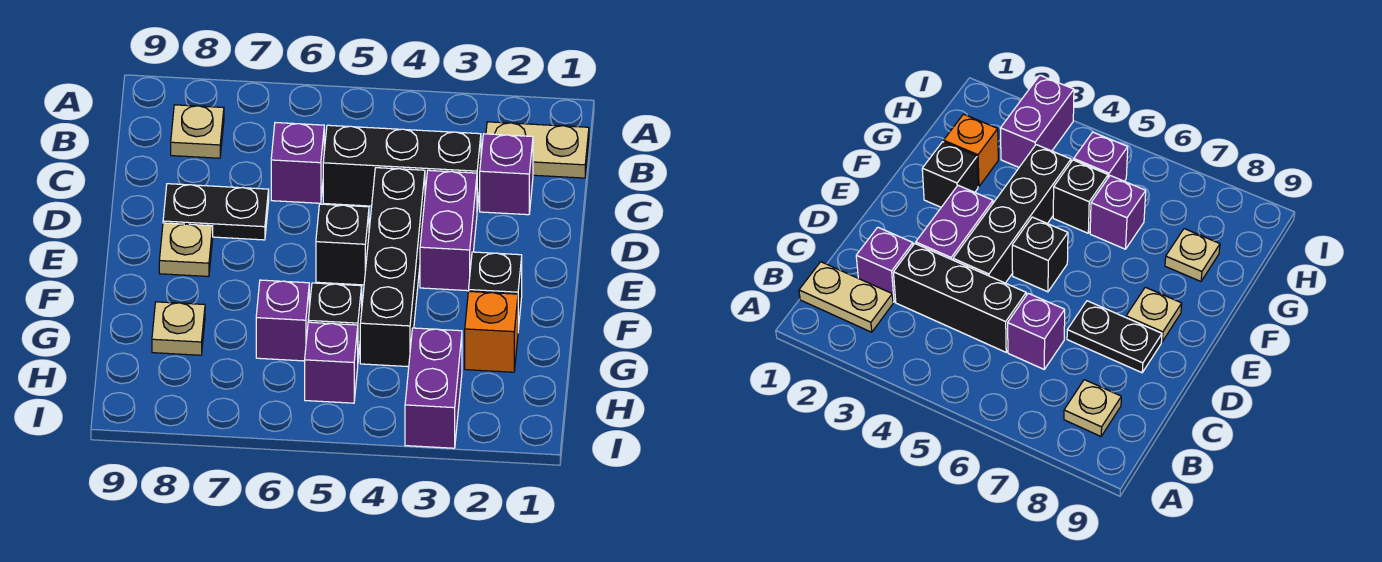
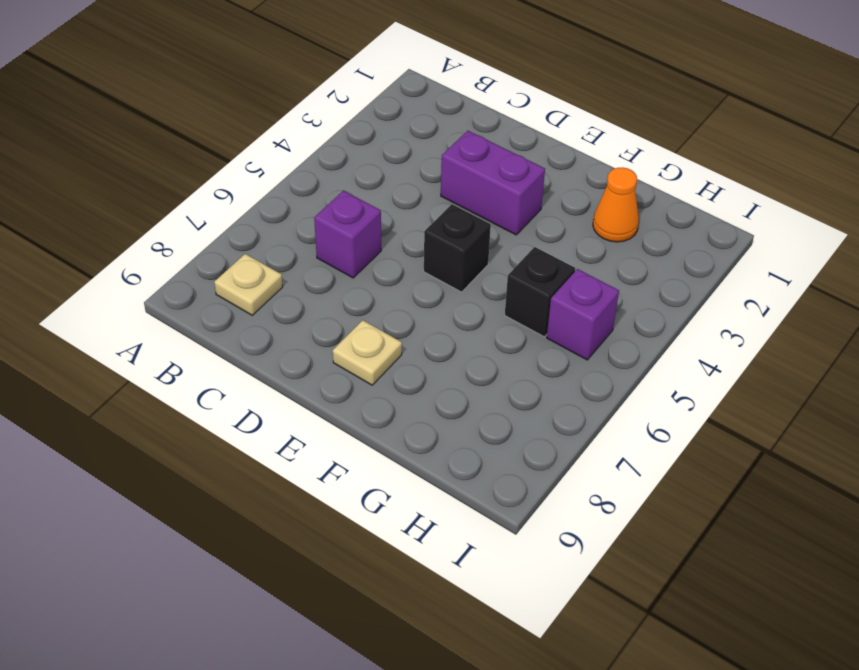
orange 1x1 cone [593,167,639,242] -> orange 1x1 brick [465,291,518,372]
none -> tan 1x2 plate [486,122,589,178]
none -> purple 1x1 brick [480,134,533,215]
none -> black 1x3 brick [323,125,481,209]

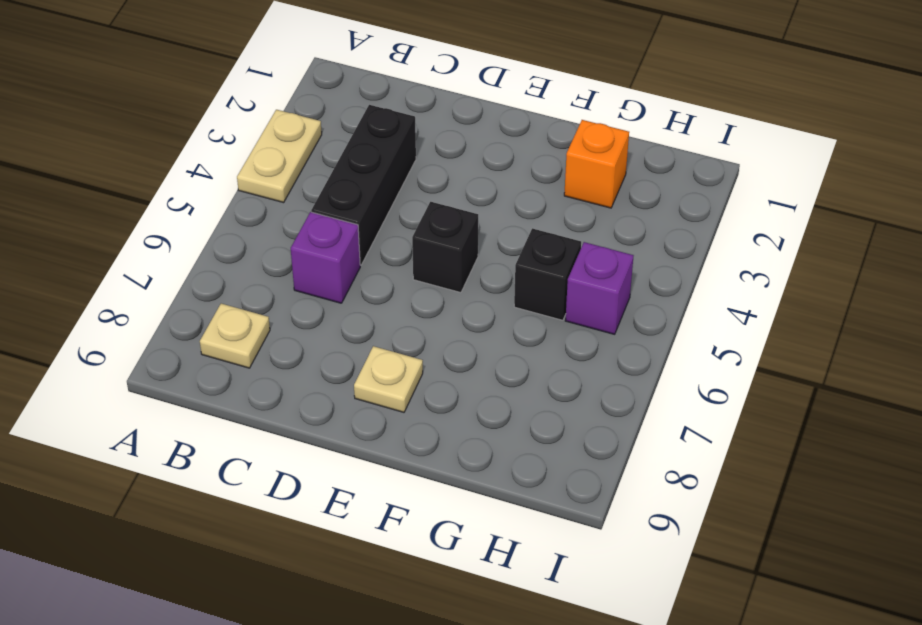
tan 1x2 plate [237,110,322,203] -> tan 1x2 plate moved to [486,122,589,178]
none -> purple 1x1 brick [480,134,533,215]
none -> purple 1x2 brick [420,170,477,291]
none -> black 1x4 brick [360,168,425,367]

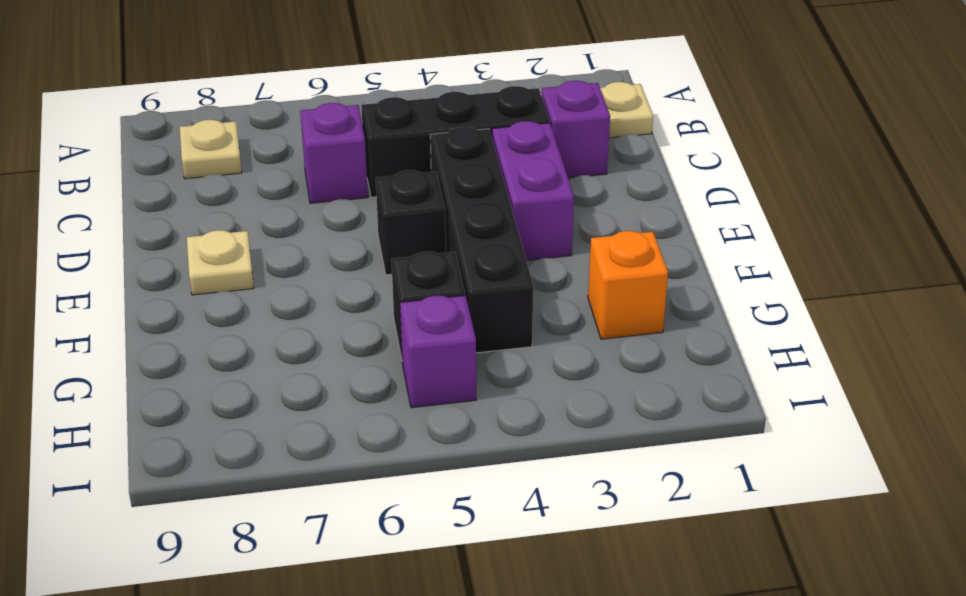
none -> black 1x2 plate [163,184,269,240]
none -> black 1x1 brick [469,252,522,329]
none -> purple 1x1 brick [256,280,309,361]

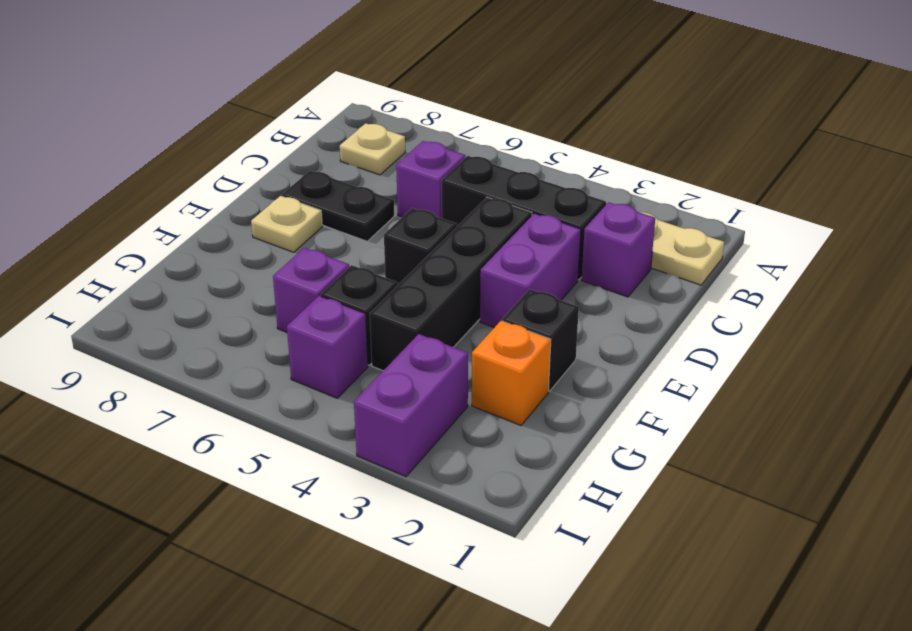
none -> tan 1x1 plate [152,302,205,355]

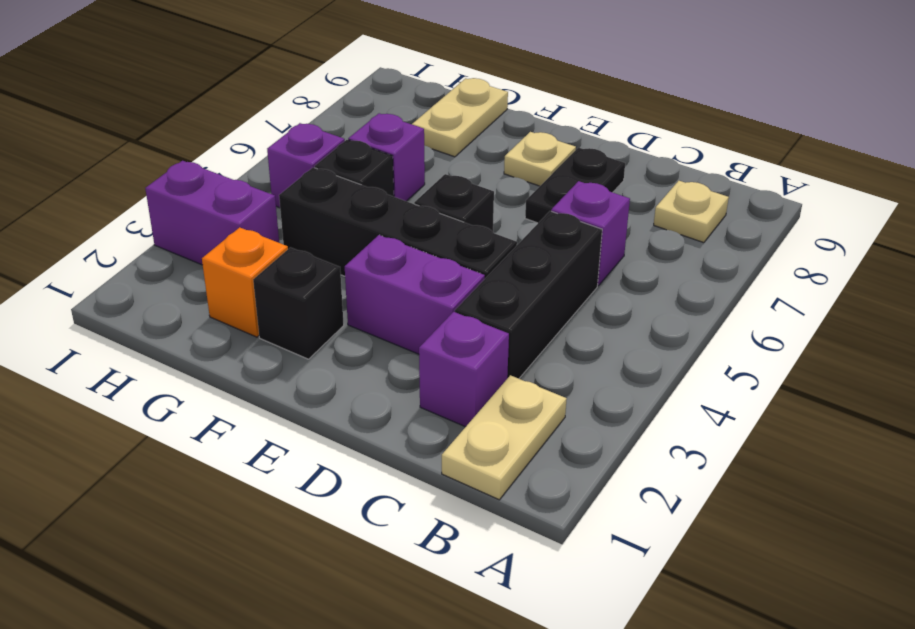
tan 1x2 plate [412,78,508,157] -> tan 1x1 plate [152,302,205,355]

